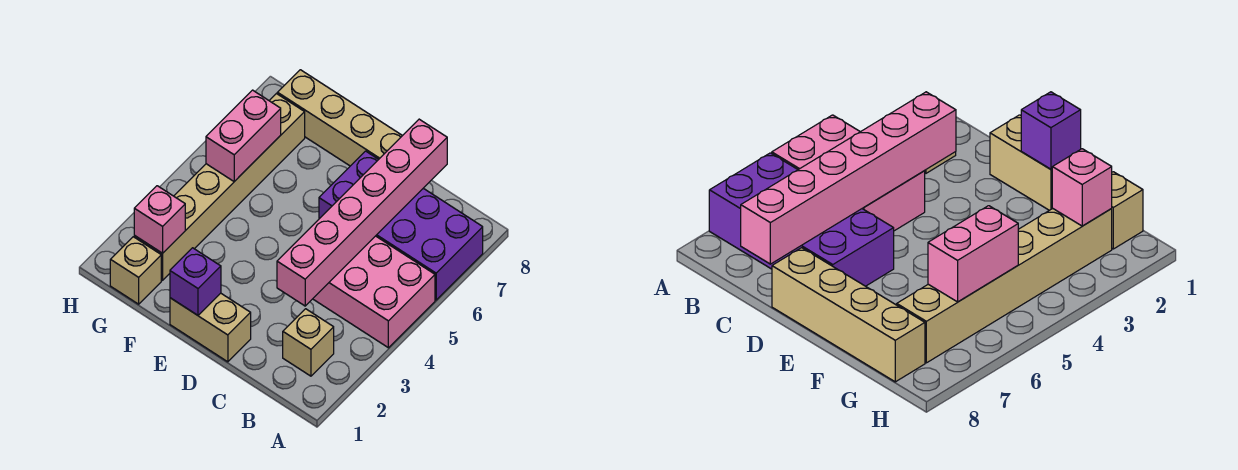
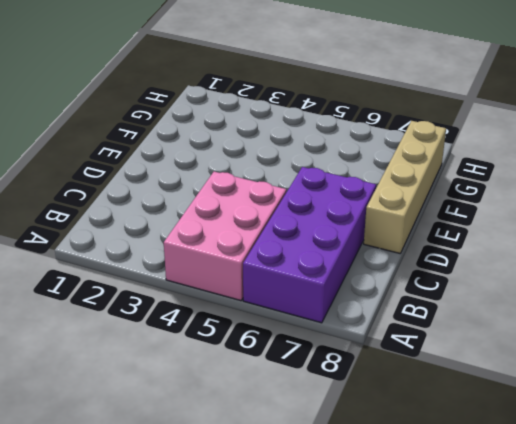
none -> tan 1x1 brick [283,309,334,376]
none -> tan 1x2 brick [170,293,251,362]

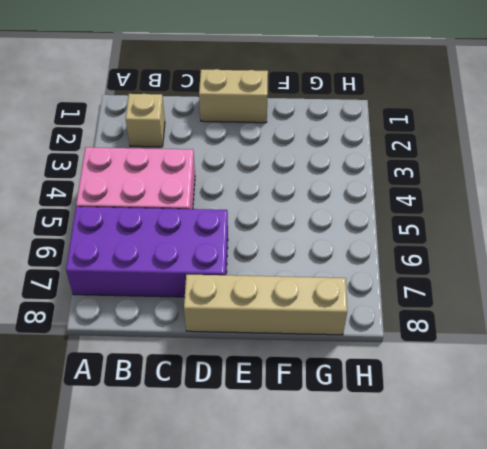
none -> tan 1x1 brick [110,237,161,304]
none -> tan 1x6 brick [134,94,305,280]

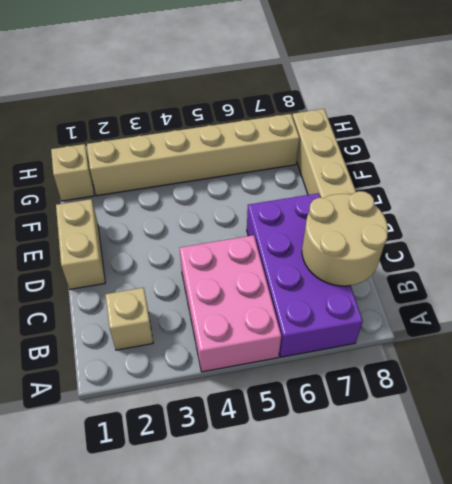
tan 2x2 round brick [302,191,388,286] -> pink 1x6 brick [277,119,447,306]
none -> purple 1x1 brick [170,248,221,315]
none -> pink 1x1 brick [134,186,185,253]

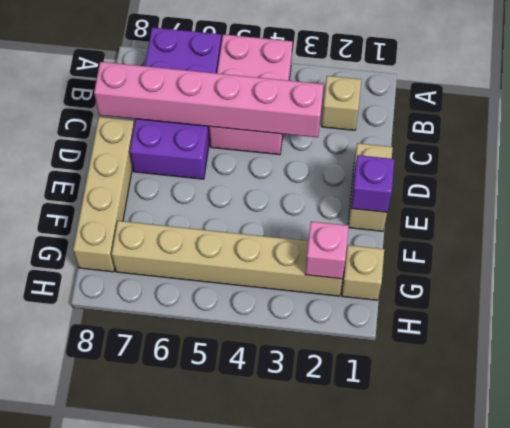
none -> pink 1x2 brick [206,90,281,182]

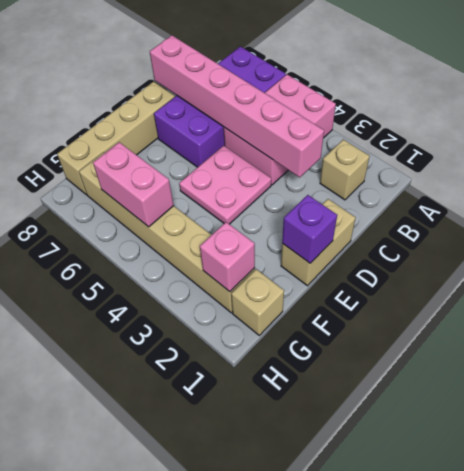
pink 2x2 plate [179,146,271,224] -> none

